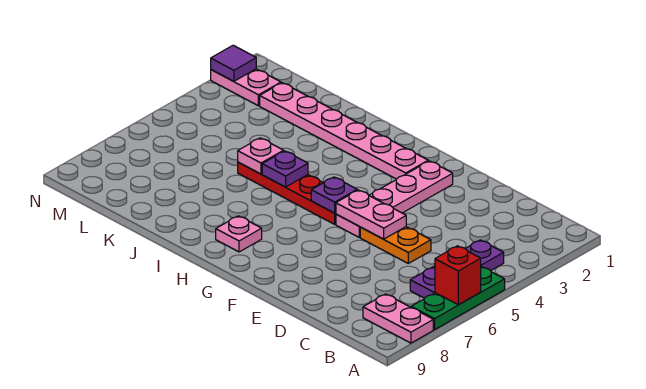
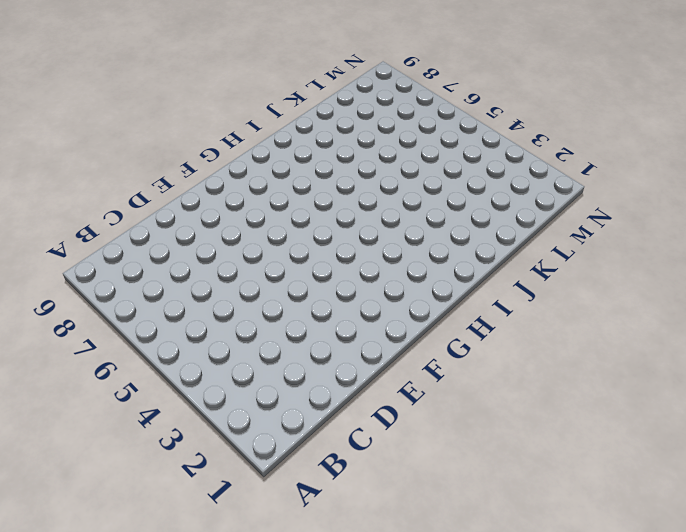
none -> green 1x3 plate [411,267,505,330]
none -> pink 1x2 plate [363,294,433,343]
none -> purple 1x3 plate [410,240,504,298]

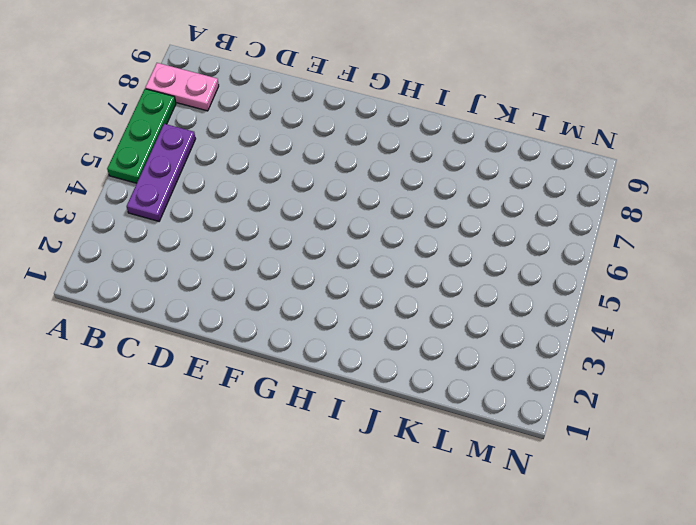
none -> orange 1x2 plate [360,227,431,263]
none -> pink 1x4 plate [336,161,453,237]
none -> pink 1x6 plate [260,83,428,179]

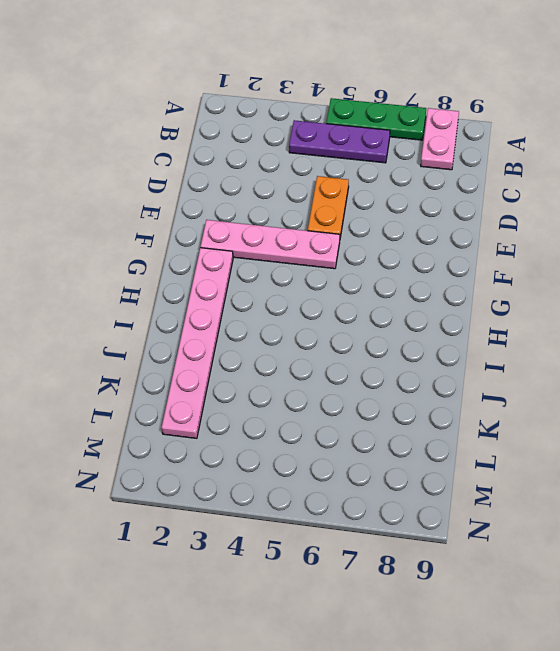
none -> red 1x4 plate [238,162,336,224]
none -> pink 1x1 plate [216,216,262,252]
none -> pink 1x2 plate [211,69,281,106]

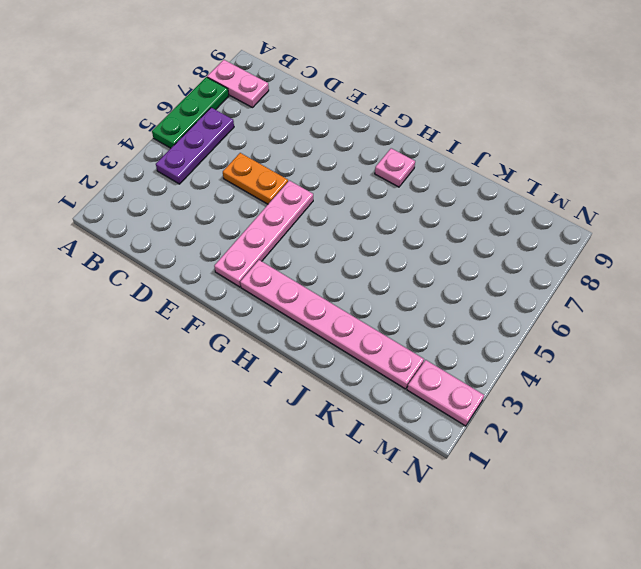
none -> red 1x4 plate [238,162,336,224]
none -> red 1x1 brick [435,246,481,305]
none -> pink 1x2 plate [336,190,406,239]

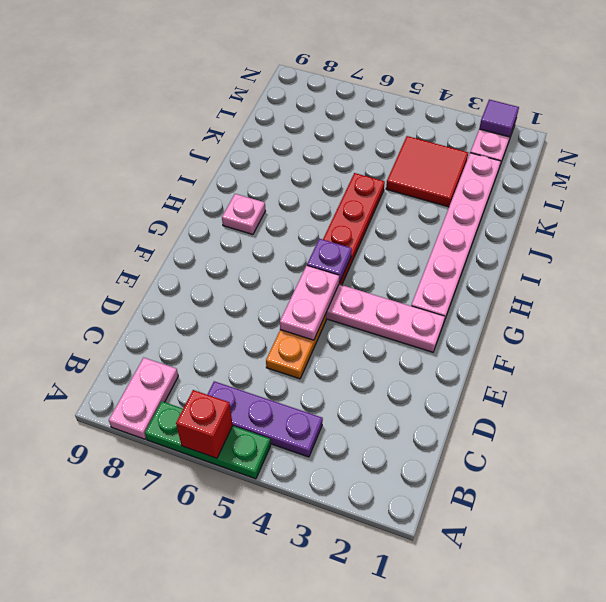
red 2x2 tile [386,136,468,207] -> none
none -> purple 1x1 plate [262,151,308,187]
none -> pink 1x1 plate [238,138,284,174]

